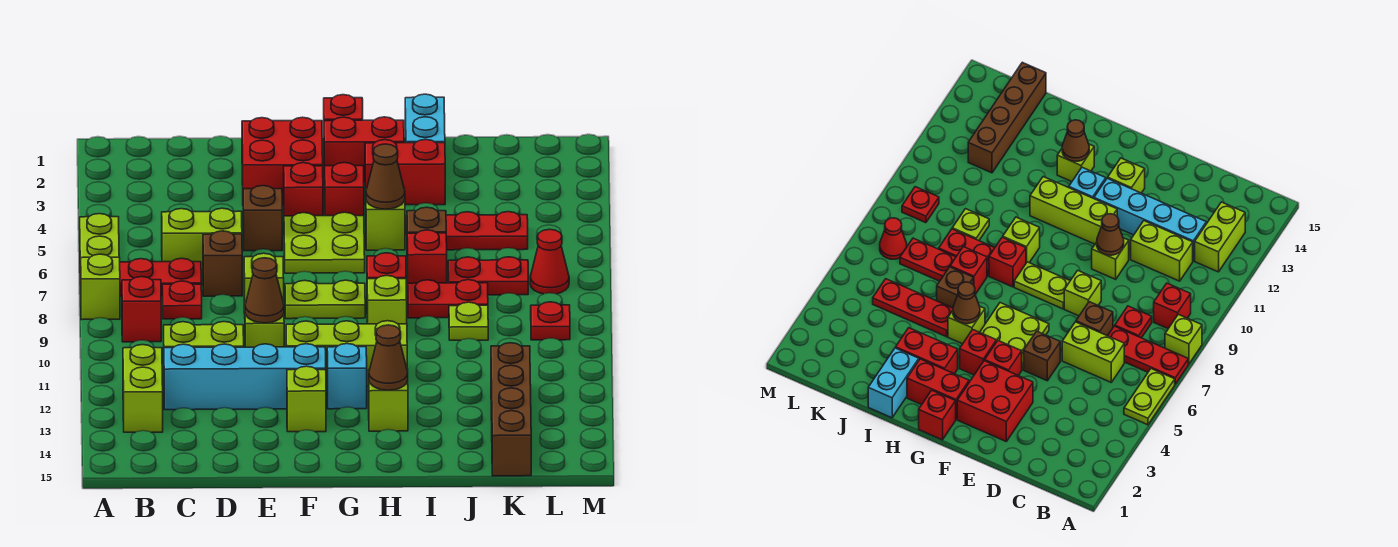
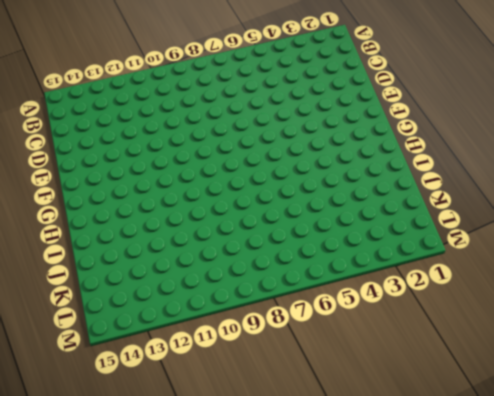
none -> lime 1x2 plate [80,214,119,262]
none -> red 1x3 plate [80,258,201,297]
none -> lime 1x1 brick [80,254,120,320]
none -> red 1x1 brick [122,277,161,342]

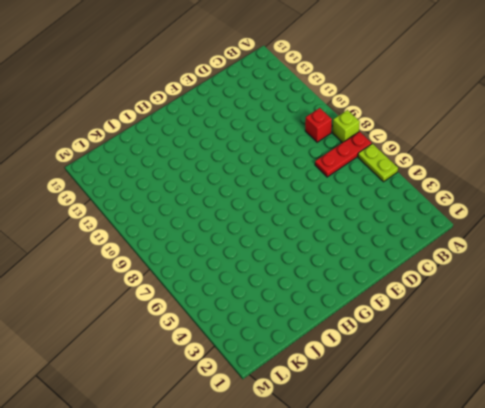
none -> lime 1x2 brick [123,345,163,432]
none -> lime 1x2 brick [162,208,242,274]
none -> red 1x1 plate [162,281,202,319]
none -> lime 1x2 brick [164,322,244,348]

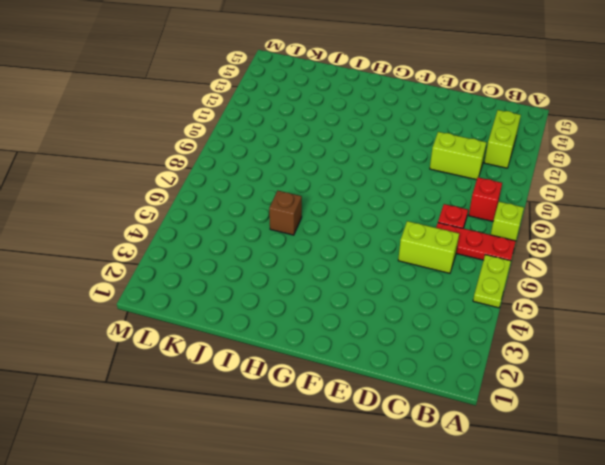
none -> cyan 1x4 brick [164,344,326,410]
none -> brown 1x1 brick [203,231,242,296]
none -> red 2x2 brick [242,117,323,205]
none -> brown 1x1 brick [243,186,282,251]

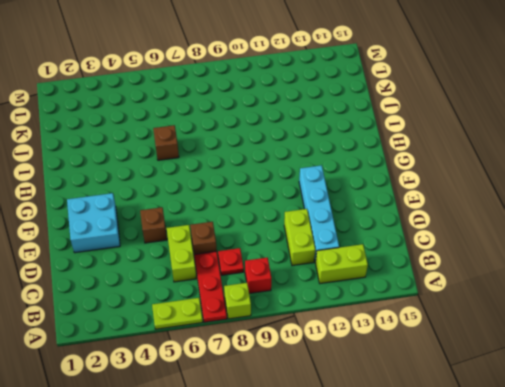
cyan 2x2 brick [67,193,120,253] -> red 2x2 brick [242,117,323,205]
none -> lime 1x1 brick [244,253,284,313]
none -> lime 1x1 brick [245,302,284,347]
none -> red 1x1 brick [284,163,323,216]
none -> lime 2x2 plate [284,212,365,273]

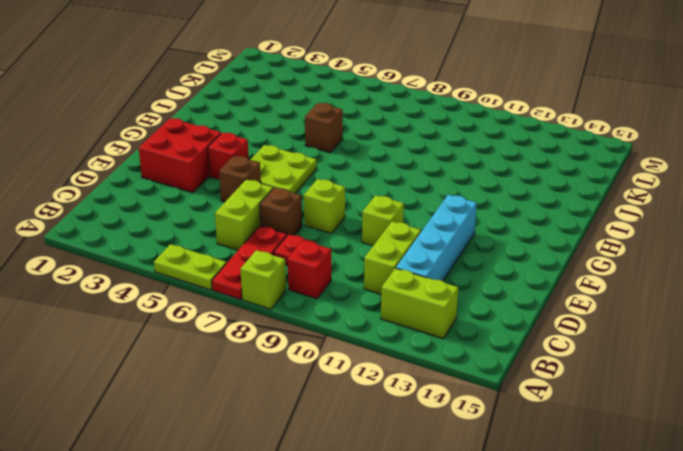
none -> lime 1x2 plate [285,280,365,319]
none -> lime 1x3 brick [286,321,407,386]
none -> lime 1x1 brick [287,366,326,432]
none -> red 1x1 brick [324,95,363,121]

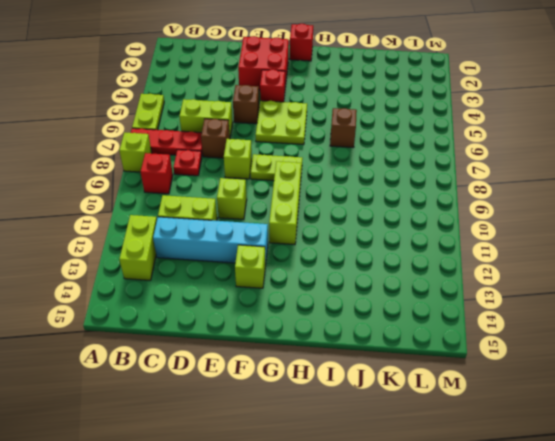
lime 1x3 brick [269,161,301,245] -> lime 1x3 brick turned to [286,321,407,386]
none -> red 1x2 brick [324,117,404,182]
none -> red 1x1 brick [325,163,364,216]
none -> cyan 1x1 brick [327,344,367,409]
none -> red 1x2 brick [365,140,445,205]

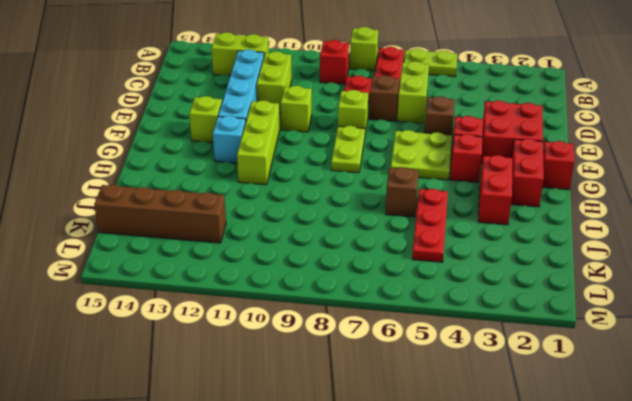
none -> lime 1x1 brick [366,188,405,250]
none -> red 1x1 brick [367,253,406,279]
none -> lime 1x1 brick [367,275,407,324]
none -> lime 1x1 brick [369,369,408,431]

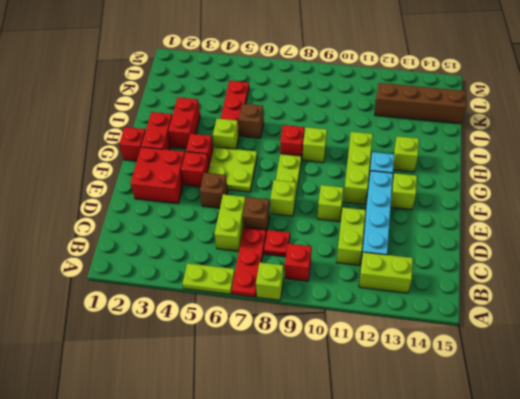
none -> cyan 1x2 brick [405,94,445,143]
none -> red 1x1 brick [407,230,447,283]
none -> red 1x2 plate [408,280,488,318]
none -> red 1x2 plate [448,257,528,295]

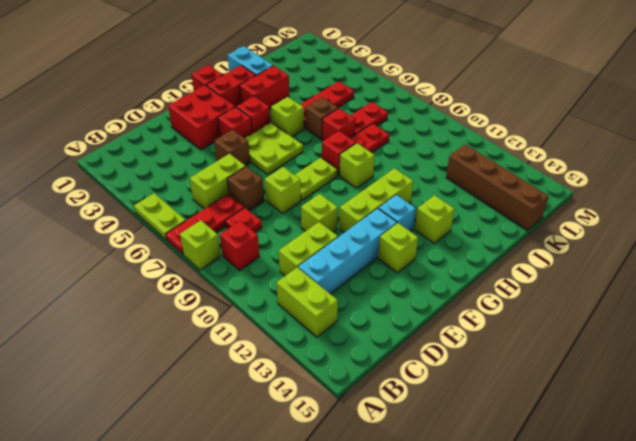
none -> lime 1x1 plate [449,302,488,340]
none -> red 1x1 cone [530,229,569,294]
none -> red 1x1 plate [531,302,570,340]
none -> brown 1x1 cone [245,258,284,323]

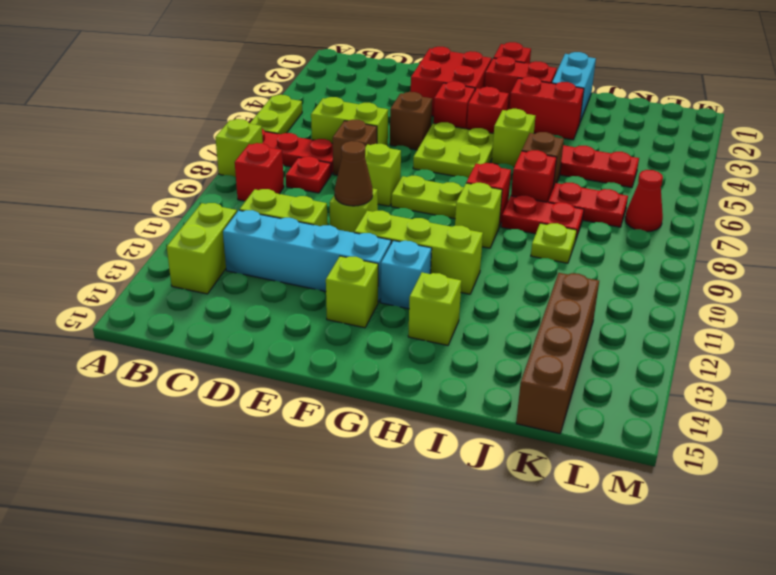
none -> red 1x1 plate [531,302,570,340]
none -> brown 1x1 cone [366,144,405,209]
none -> brown 1x1 cone [369,325,408,390]

